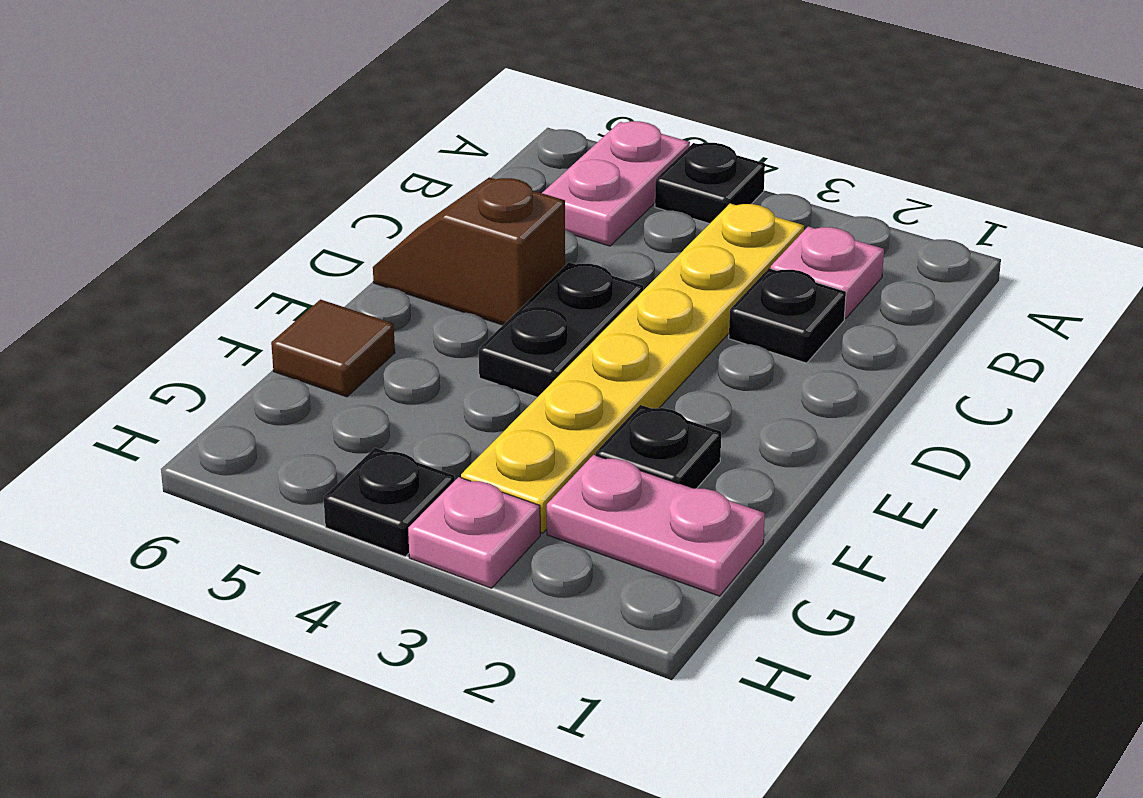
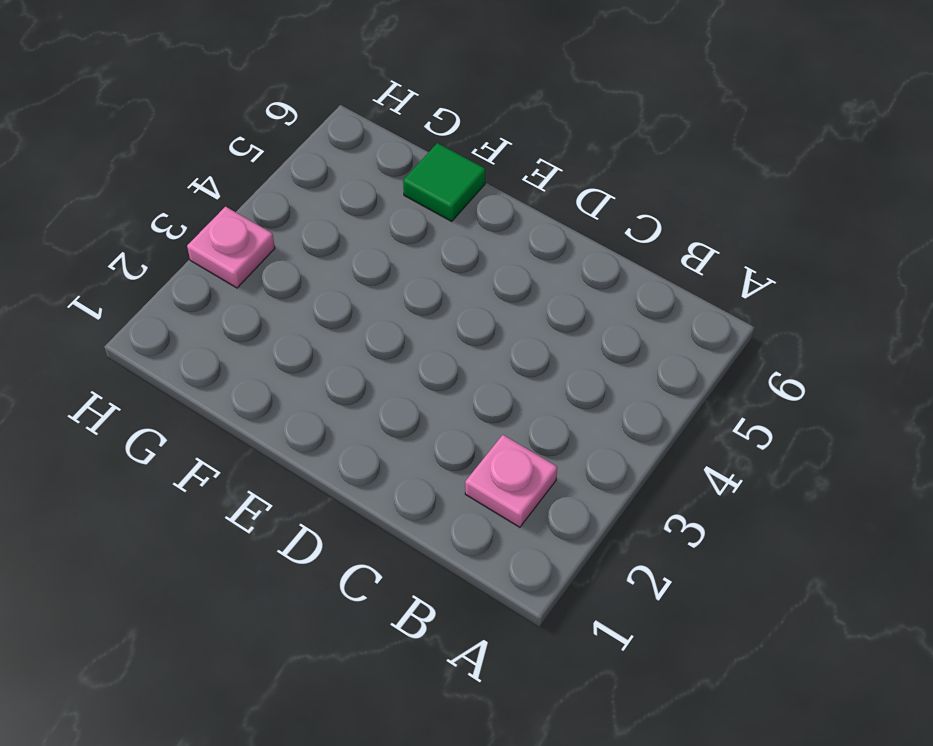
green 1x1 tile [403,143,485,221] -> brown 1x1 tile [271,300,395,397]
none -> black 1x1 plate [655,143,765,224]
none -> pink 1x2 plate [542,121,690,246]
none -> yellow 1x6 plate [461,204,804,533]

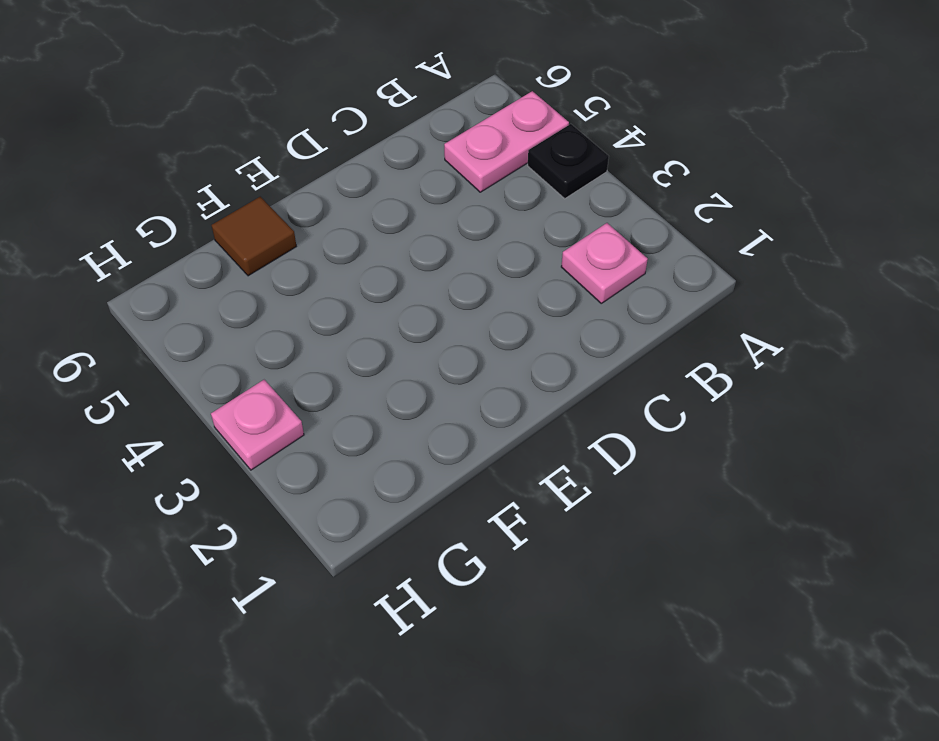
none -> yellow 1x6 plate [461,204,804,533]
none -> black 1x1 plate [729,268,846,363]
none -> black 1x2 plate [479,262,643,397]

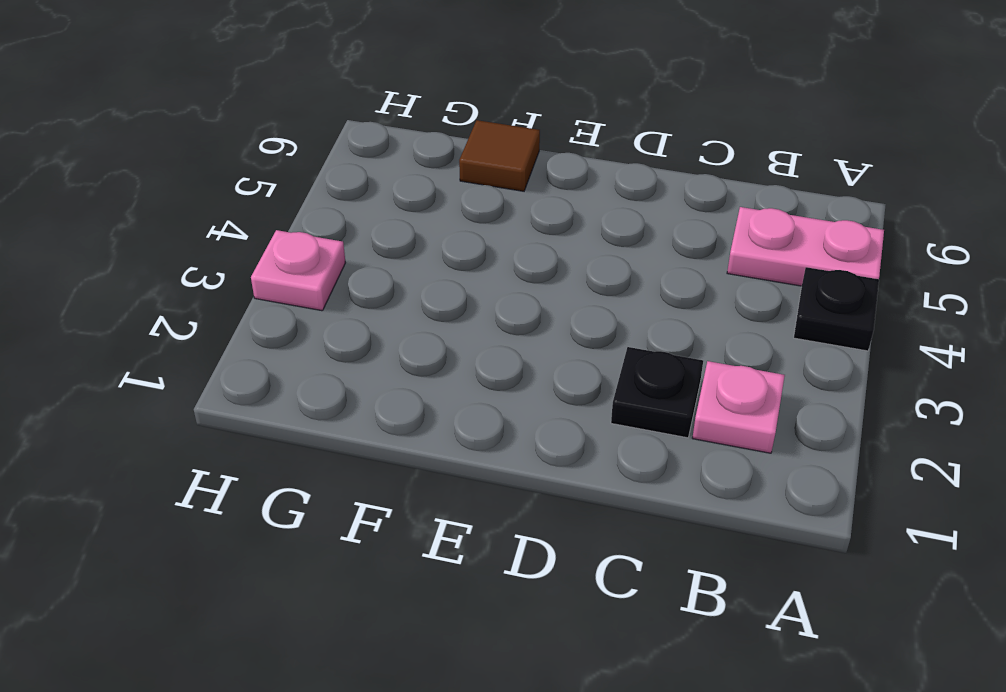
none -> yellow 1x6 plate [461,204,804,533]
none -> black 1x2 plate [479,262,643,397]
none -> brown 1x2 slope [373,178,565,325]

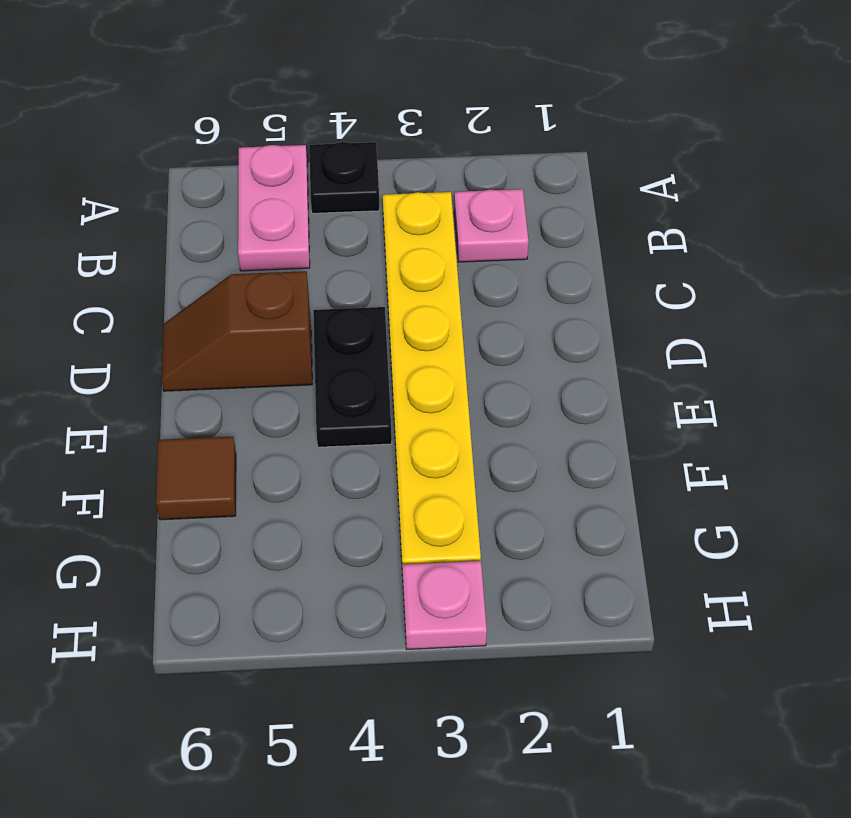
none -> black 1x1 plate [729,268,846,363]
none -> black 1x1 plate [596,405,721,489]
none -> pink 1x2 plate [547,455,765,596]

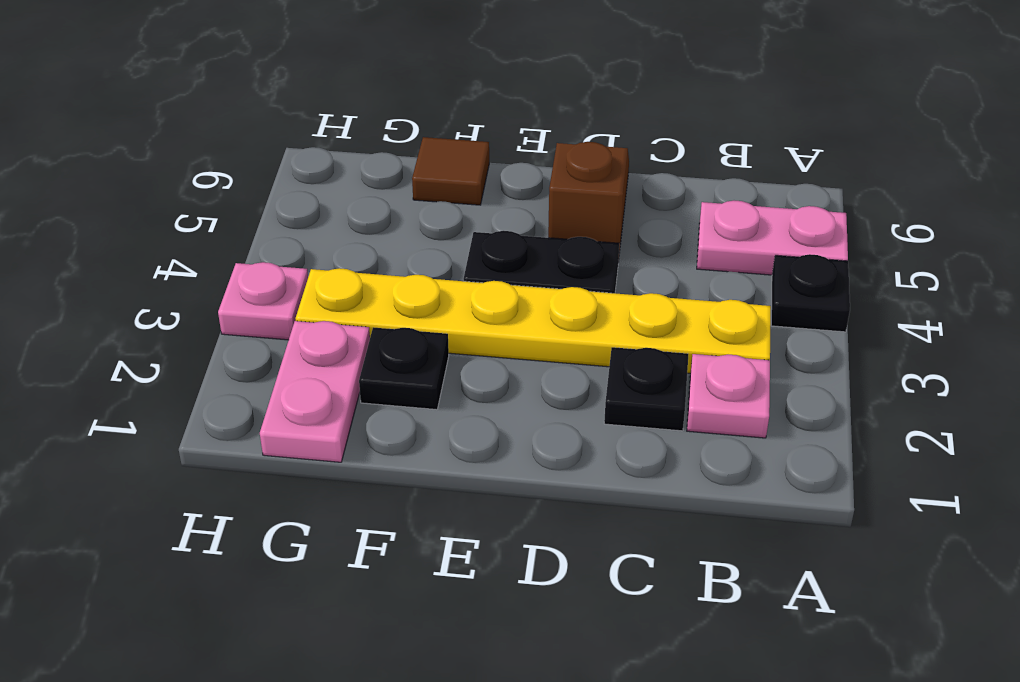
none -> black 1x1 plate [324,448,455,557]

